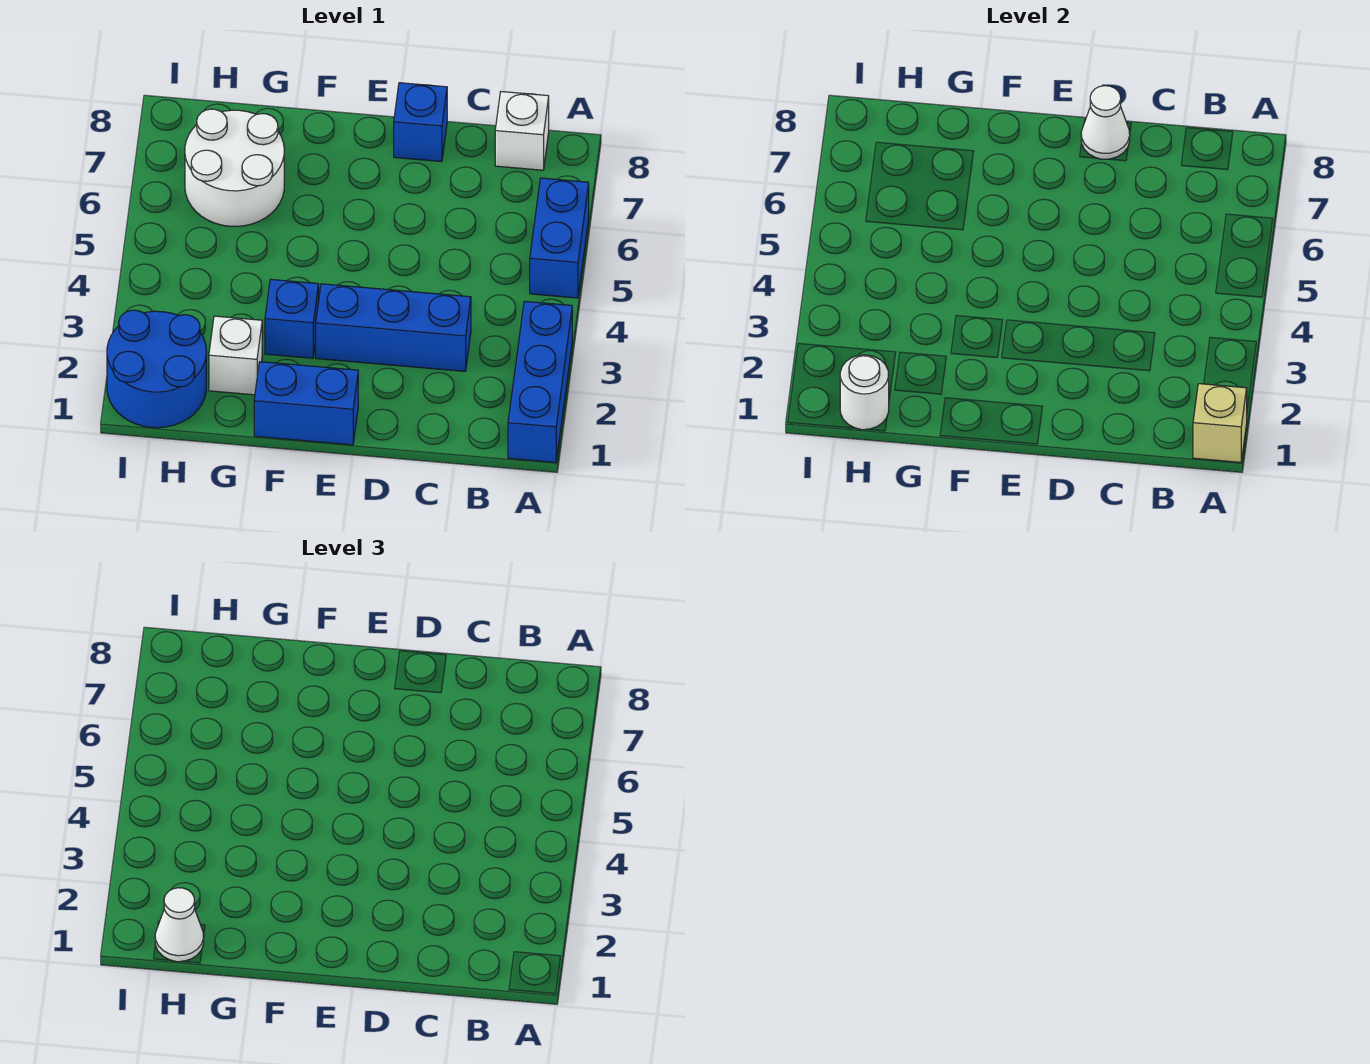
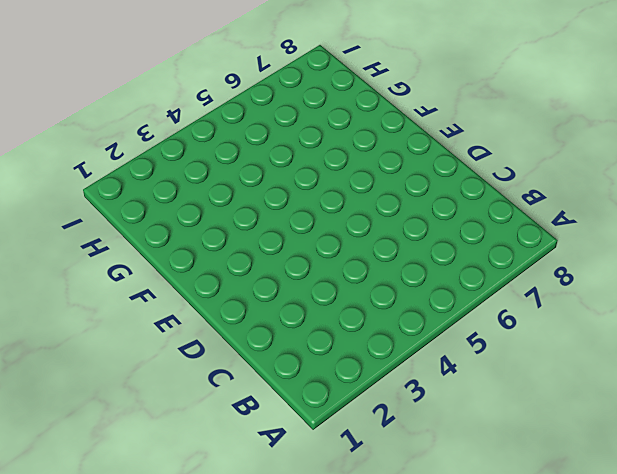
none -> blue 1x3 brick [508,301,572,462]
none -> blue 1x2 brick [530,178,589,298]
none -> white 1x1 brick [495,92,549,170]

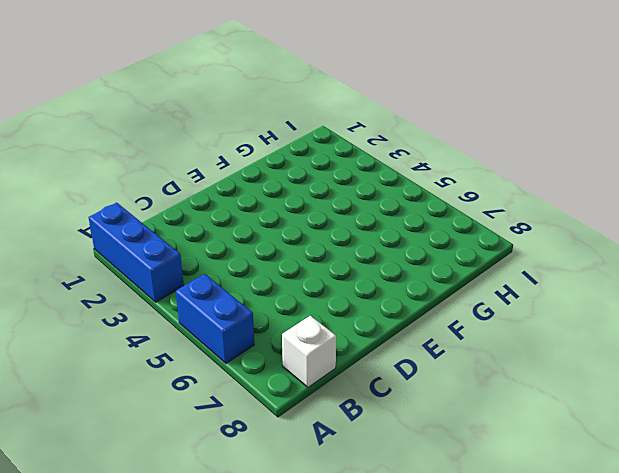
none -> blue 1x3 brick [316,284,471,371]
none -> blue 1x1 brick [394,83,447,162]
none -> blue 1x2 brick [254,362,358,445]

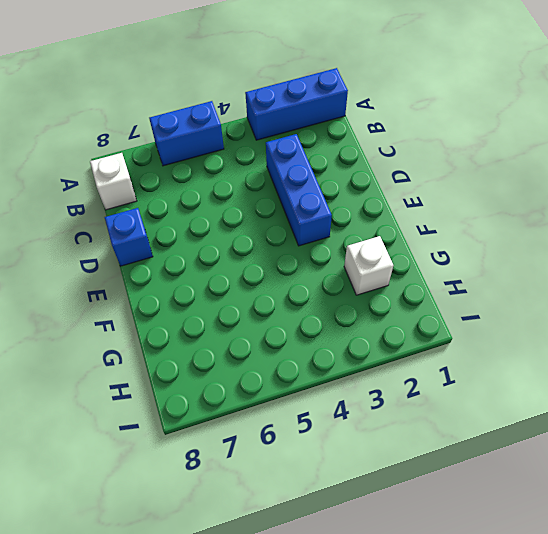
none -> blue 1x2 brick [254,362,358,445]
none -> blue 1x1 brick [265,279,319,358]
none -> white 2x2 round brick [185,109,284,227]

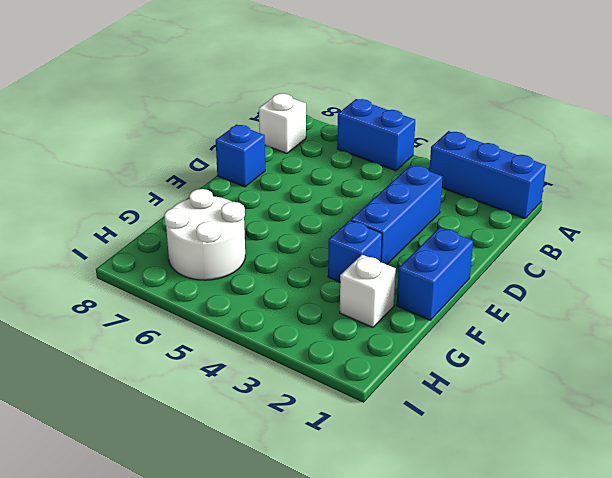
none -> blue 2x2 round brick [107,310,206,428]
none -> tan 1x1 brick [1193,384,1247,462]
none -> white 1x1 cone [1081,86,1130,159]

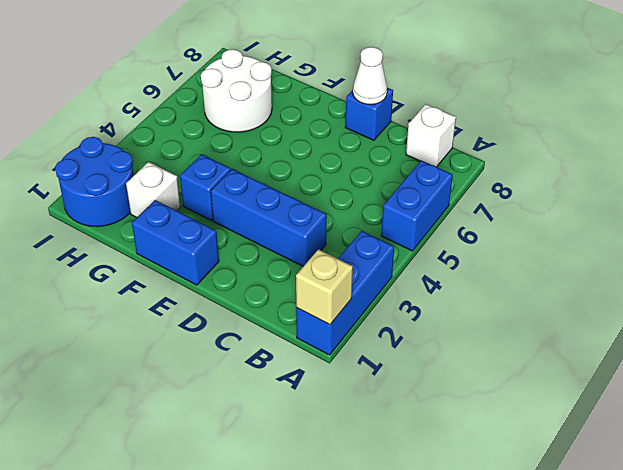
none -> white 1x1 round brick [840,355,889,430]
none -> white 1x1 cone [155,888,204,962]

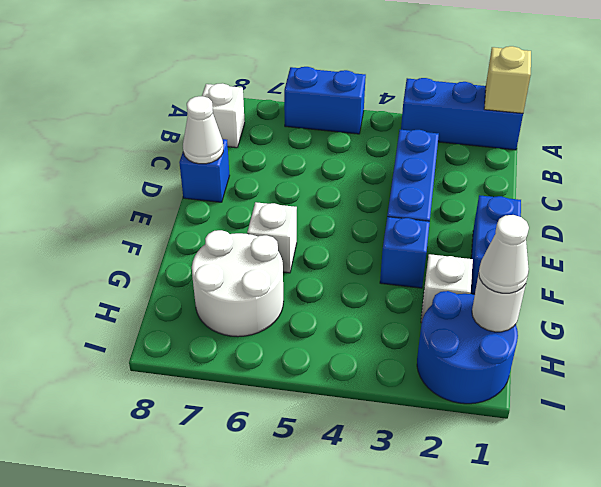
white 1x1 brick [247,202,297,273] -> none

